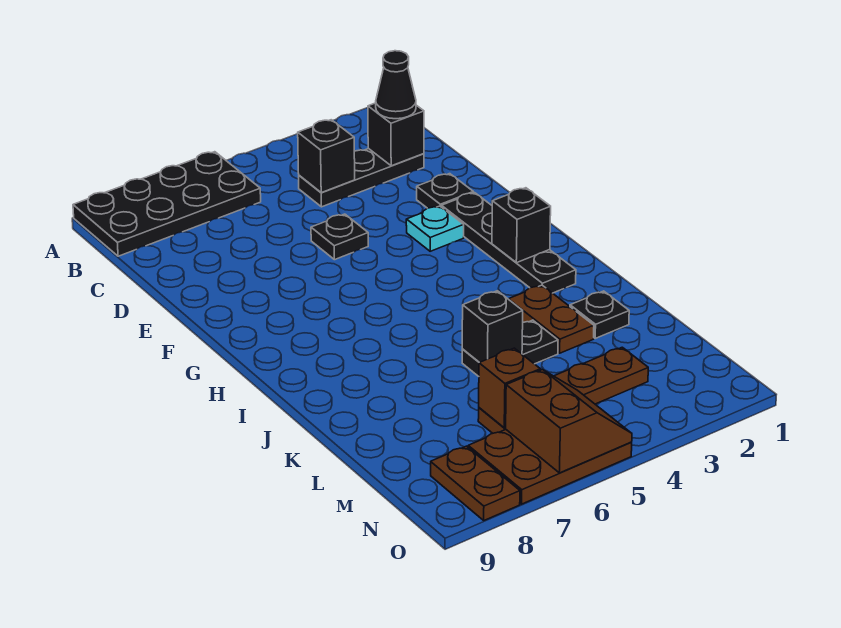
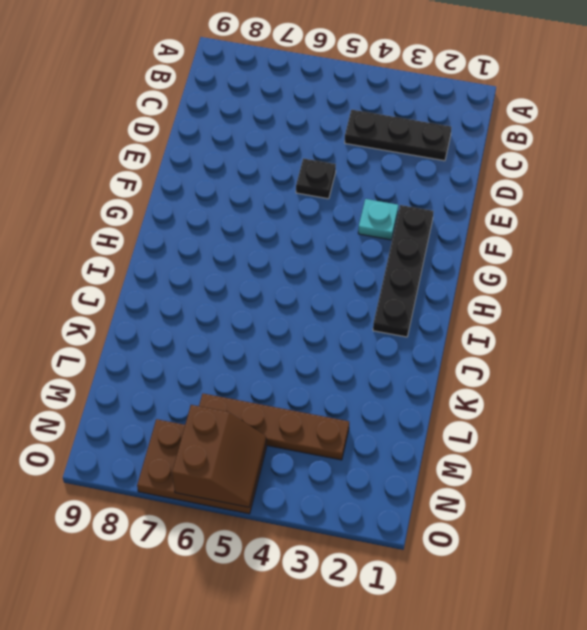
none -> black 2x4 plate [73,152,261,256]
none -> black 1x1 plate [417,174,473,208]
none -> brown 1x2 plate [509,285,594,353]

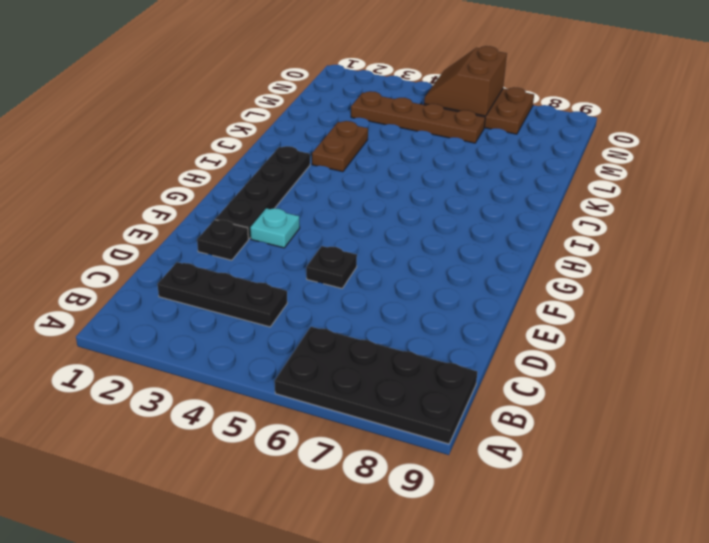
none -> black 1x1 plate [570,291,629,338]
none -> black 1x2 plate [462,320,558,376]
none -> brown 1x2 plate [431,446,520,520]

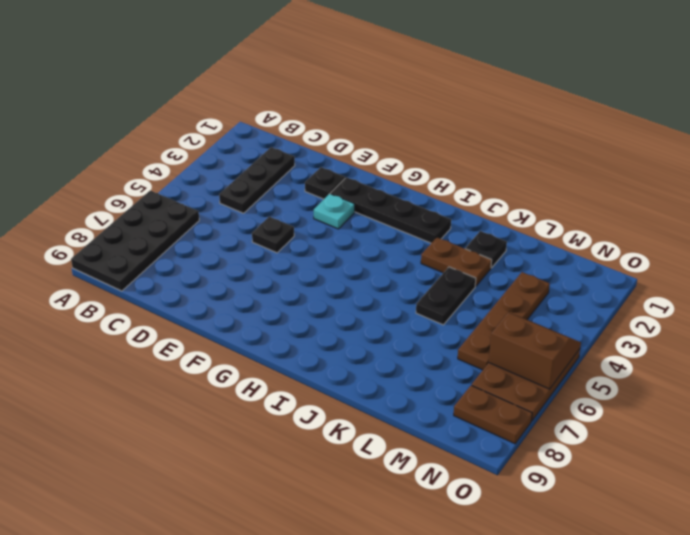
none -> black 1x1 brick [368,103,424,166]
none -> black 1x1 brick [298,120,355,193]
none -> black 1x1 brick [492,188,551,263]

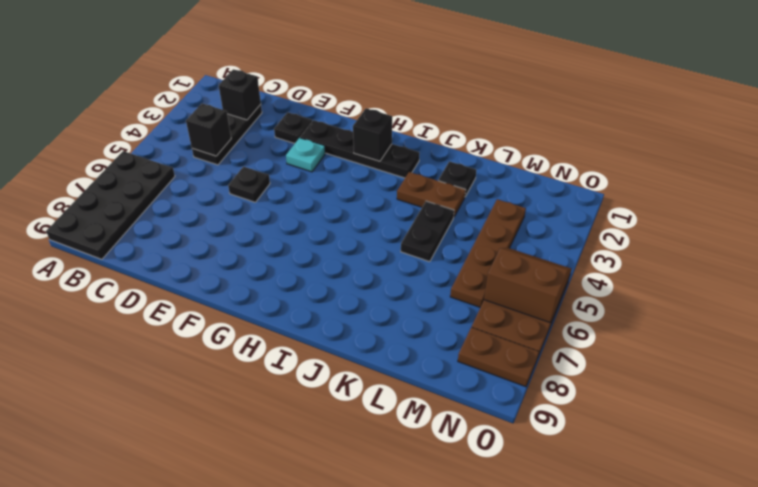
none -> black 1x1 brick [462,291,523,362]
none -> brown 1x1 brick [479,348,540,428]
none -> black 1x1 cone [376,51,416,119]

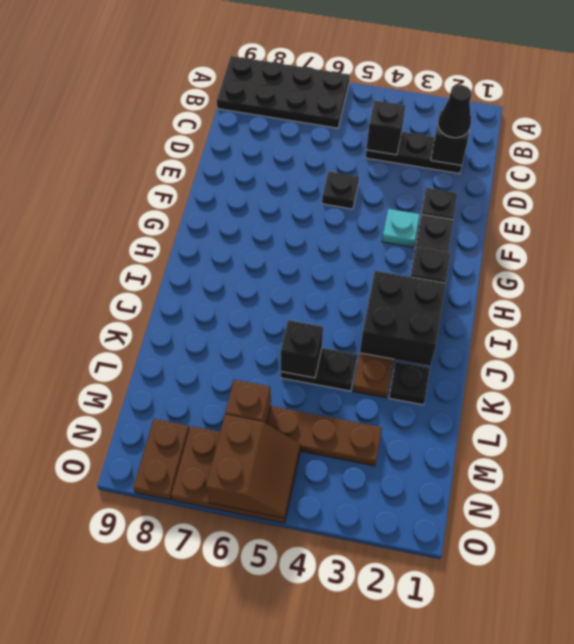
black 2x2 brick [360,271,446,366] -> none

